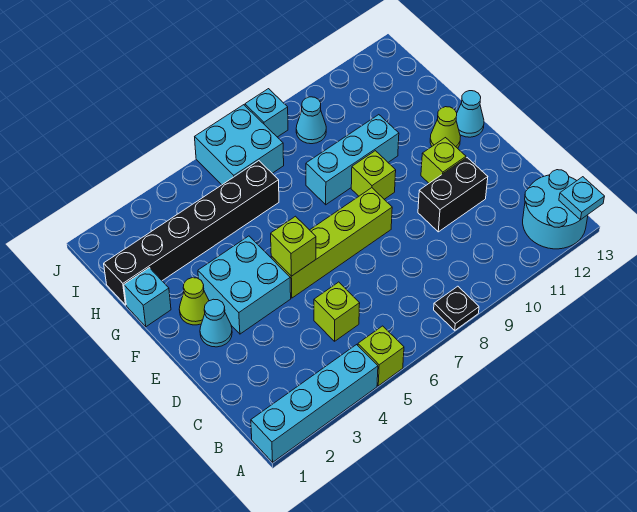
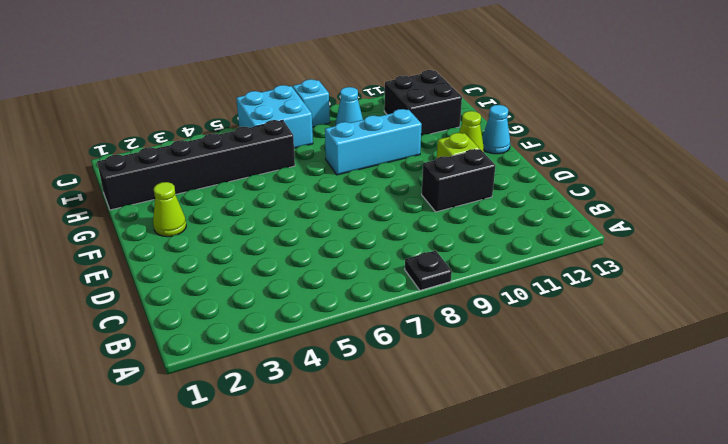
black 2x2 brick [384,70,462,136] -> none
none -> cyan 1x4 brick [251,345,378,462]
none -> lime 1x1 brick [358,326,404,386]
none -> cyan 2x2 round brick [523,170,588,249]

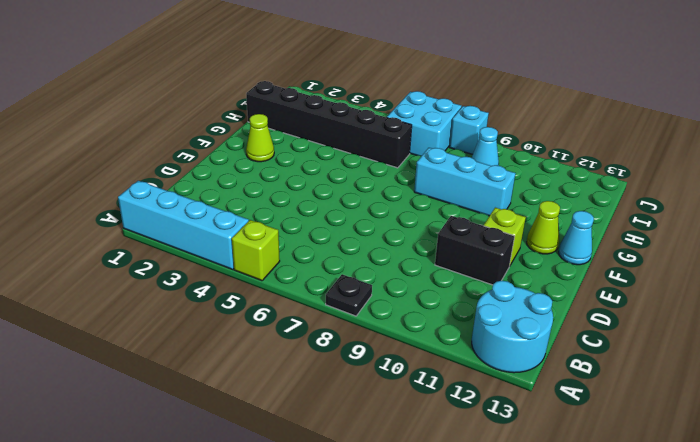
none -> lime 1x1 brick [314,282,360,341]
none -> cyan 1x1 cone [200,299,232,347]
none -> cyan 2x2 brick [198,236,291,334]

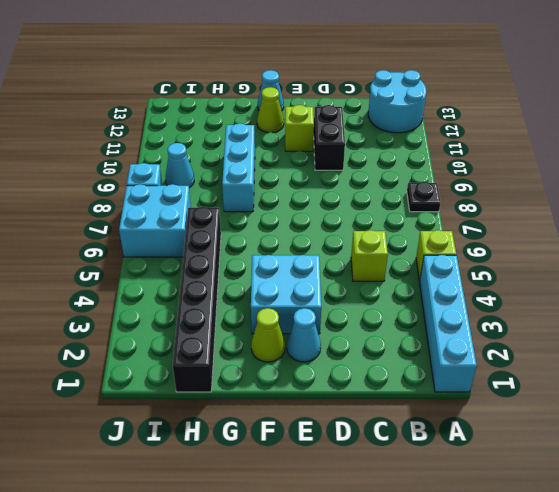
none -> lime 1x4 brick [271,188,392,298]
none -> lime 1x1 brick [351,151,396,199]
none -> cyan 1x1 brick [124,268,171,327]

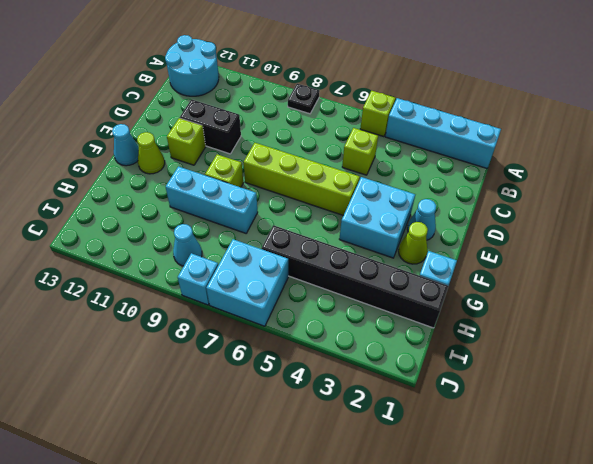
none -> cyan 1x1 plate [559,177,605,220]
none -> lime 1x1 brick [271,216,316,276]

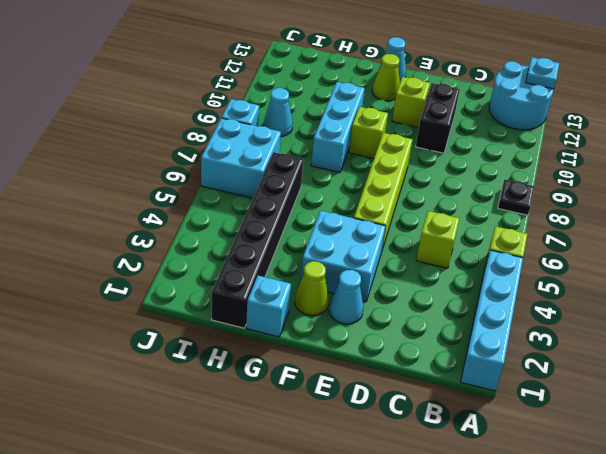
none -> lime 1x1 brick [271,216,316,276]

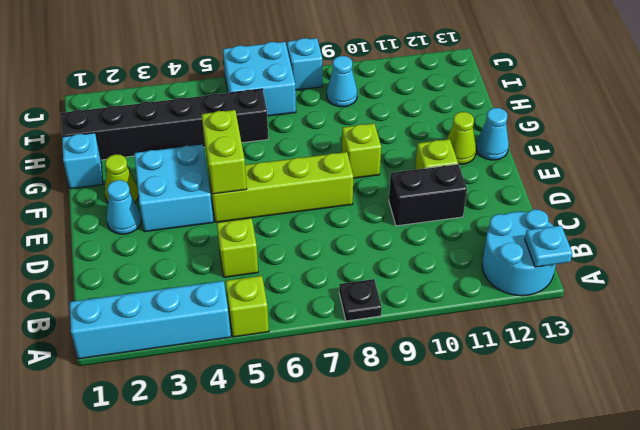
lime 1x2 brick [202,110,247,194] -> lime 1x1 brick [271,216,316,276]
none -> cyan 1x3 brick [306,115,399,205]

